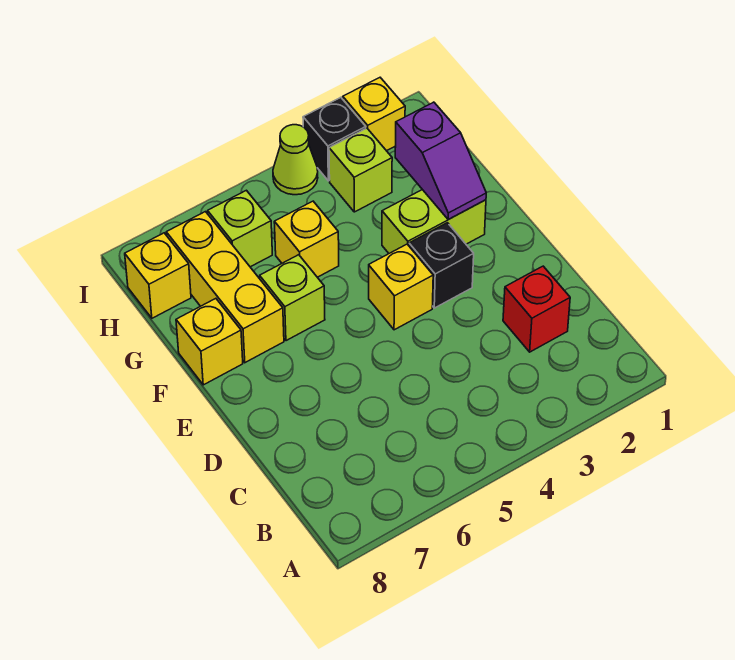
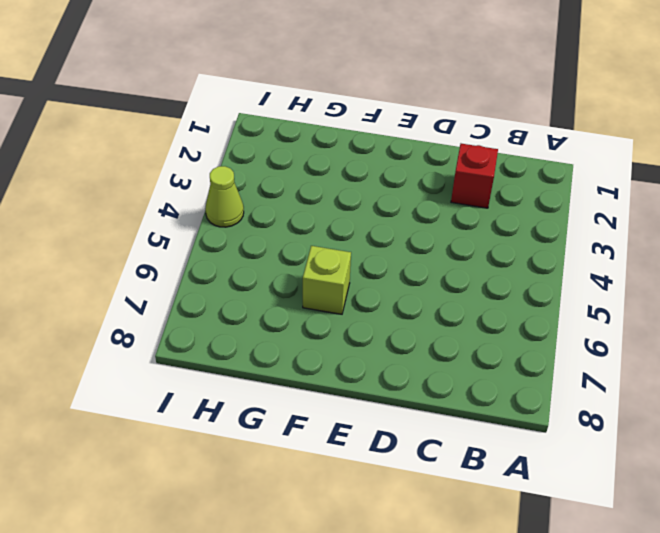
none -> black 1x1 brick [409,223,474,308]
none -> yellow 1x1 brick [369,244,433,330]
none -> lime 1x2 brick [382,190,486,253]

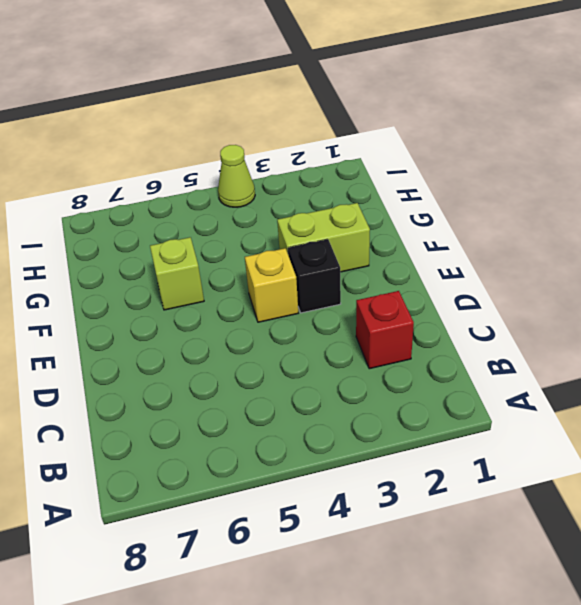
none -> yellow 1x3 brick [166,212,284,363]
none -> yellow 1x1 brick [176,299,243,385]
none -> yellow 1x1 brick [274,201,339,277]

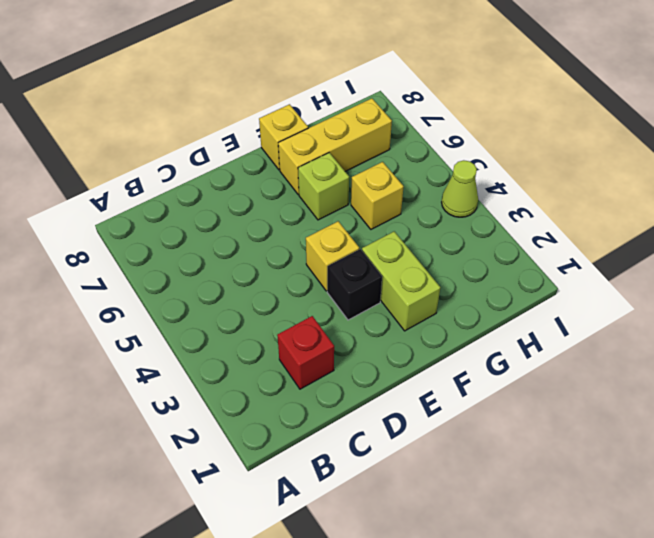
none -> lime 1x1 brick [329,128,392,212]
none -> lime 1x1 brick [208,190,272,267]
none -> yellow 1x1 brick [125,233,191,318]

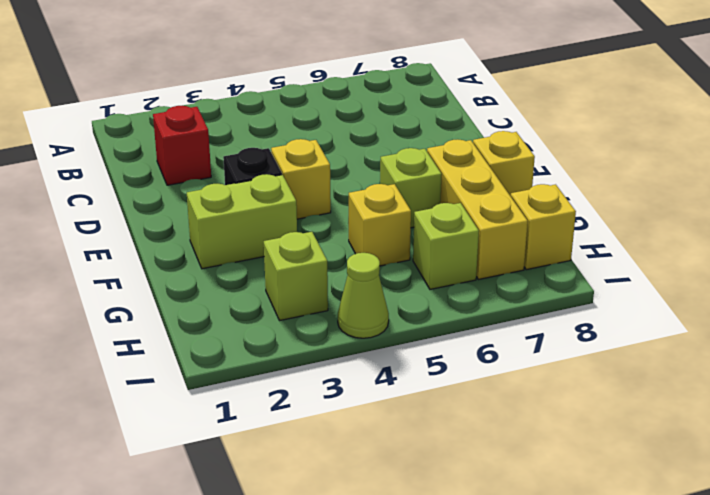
none -> yellow 1x1 brick [343,78,405,151]
none -> black 1x1 brick [303,97,366,181]
none -> purple 1x2 slope [395,102,486,220]

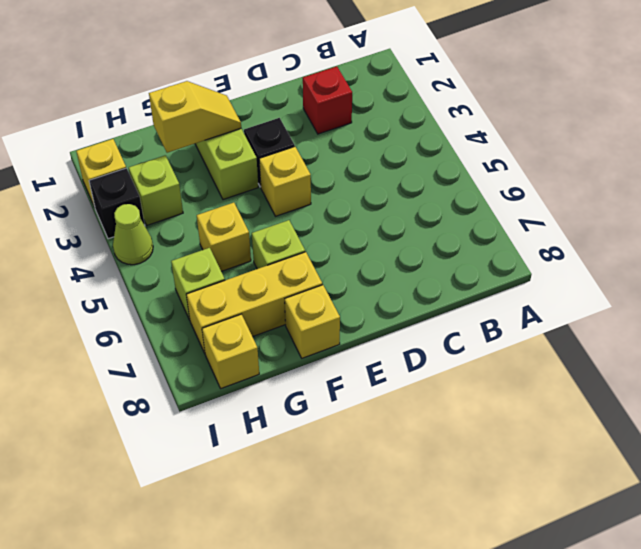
yellow 1x2 slope [149,81,241,153] -> purple 1x2 slope [395,102,486,220]

